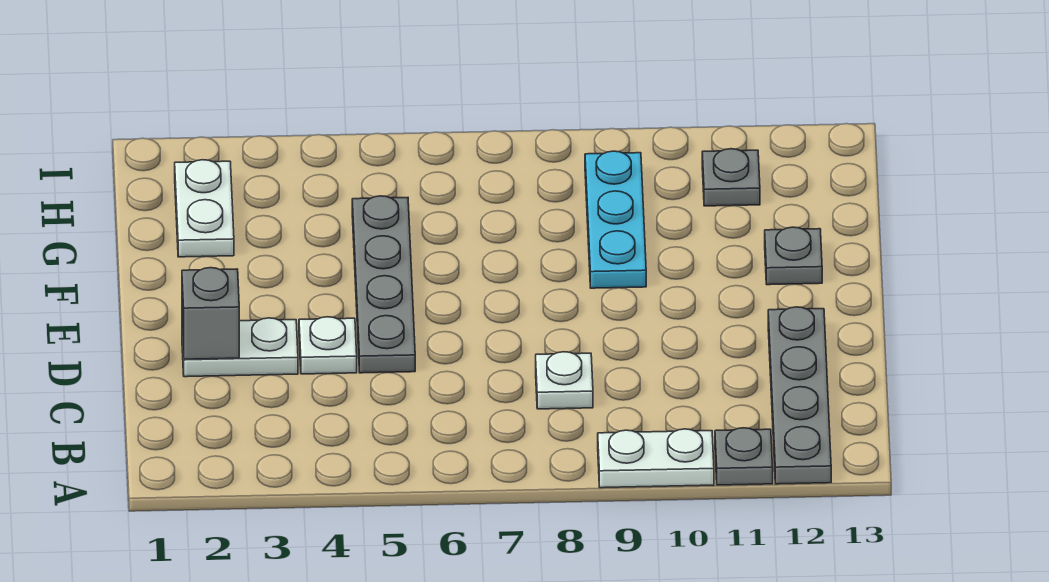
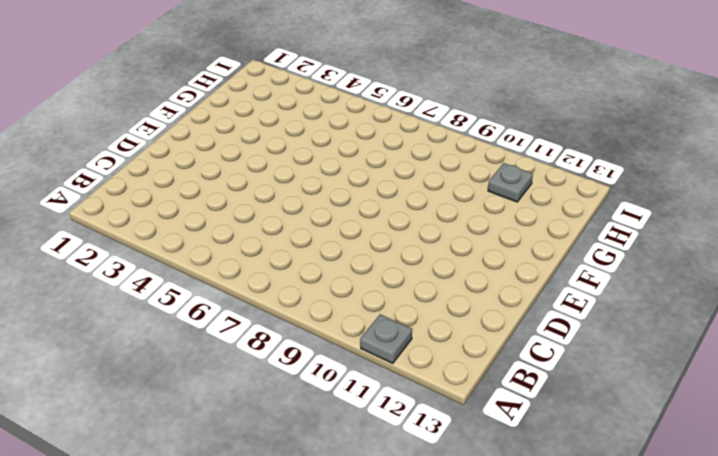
none -> white 1x2 plate [598,429,714,488]
none -> grey 1x4 plate [768,307,831,484]
none -> white 1x1 plate [536,352,593,409]

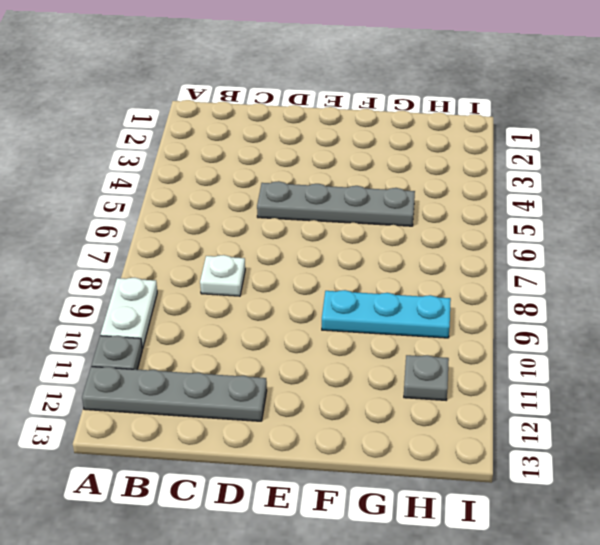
none -> white 1x2 plate [182,318,298,377]
none -> white 1x1 plate [299,317,357,374]
none -> grey 1x1 plate [765,227,822,285]

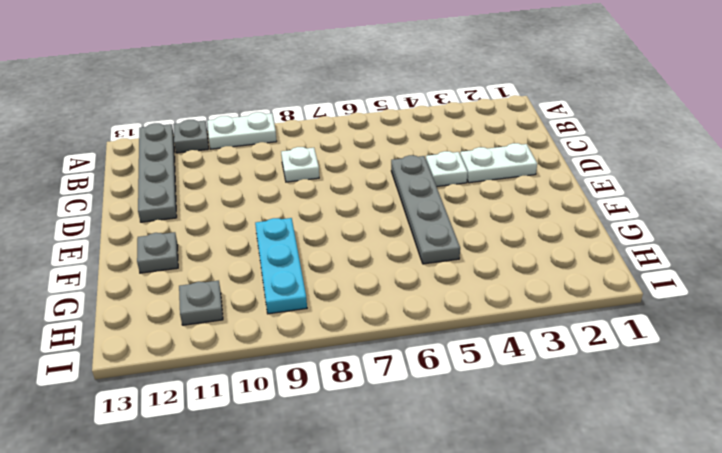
none -> white 1x2 plate [175,160,234,257]
none -> grey 1x1 brick [182,268,239,359]

